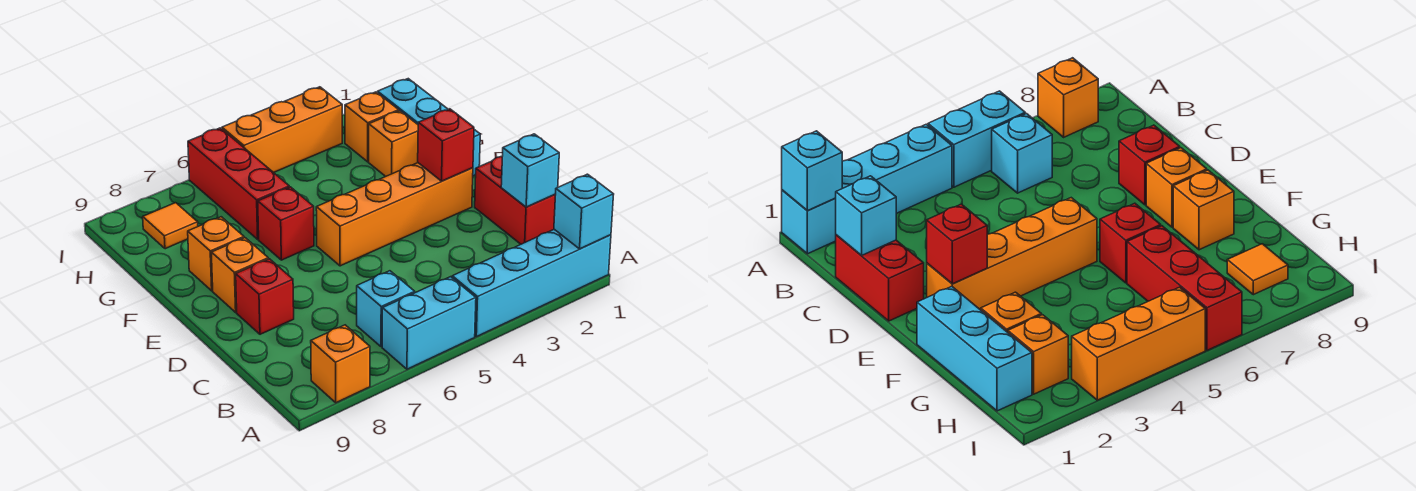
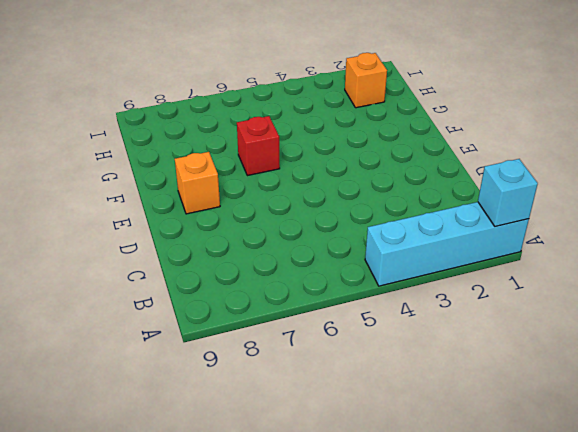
none -> cyan 1x2 brick [382,277,476,369]
none -> orange 1x1 brick [311,325,370,403]
none -> cyan 1x1 brick [357,271,415,347]

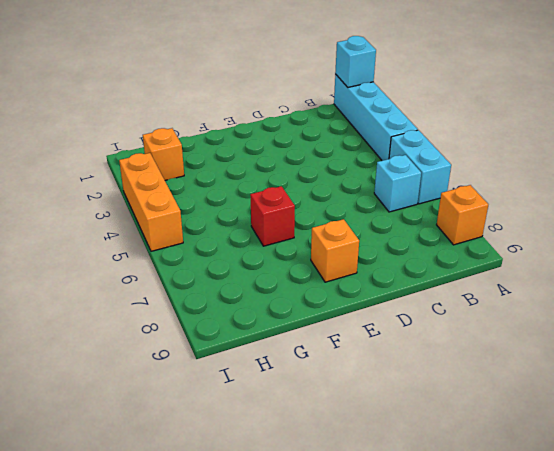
none -> red 1x2 brick [475,156,556,244]
none -> red 1x1 brick [236,259,294,334]
none -> orange 1x4 brick [316,163,473,266]

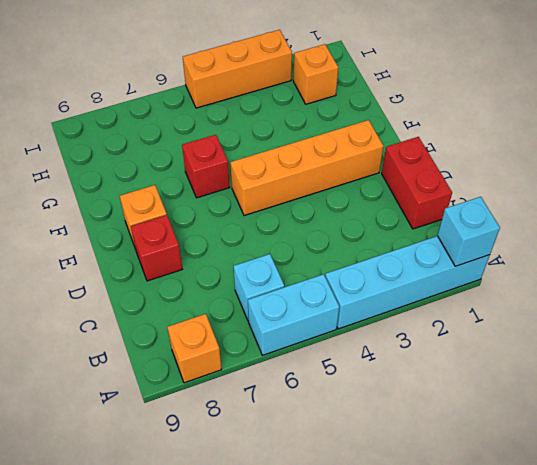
none -> cyan 1x3 brick [378,79,480,176]
none -> orange 1x1 brick [188,217,244,291]
none -> orange 1x1 brick [369,111,418,177]

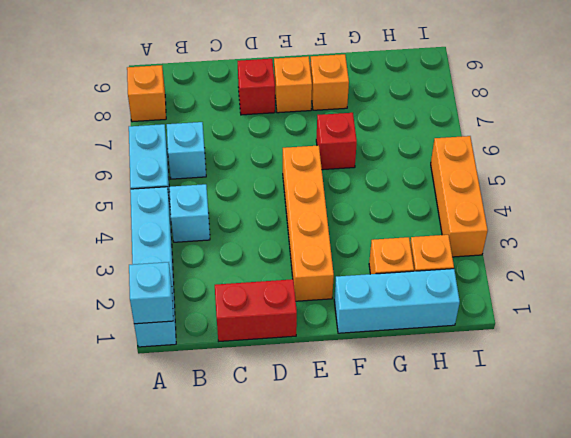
cyan 1x1 brick [169,184,210,242] -> cyan 1x1 brick moved to [501,134,559,207]
none -> red 1x3 brick [188,128,289,239]
none -> orange 1x1 tile [143,203,198,249]
none -> red 1x1 brick [418,109,474,181]

